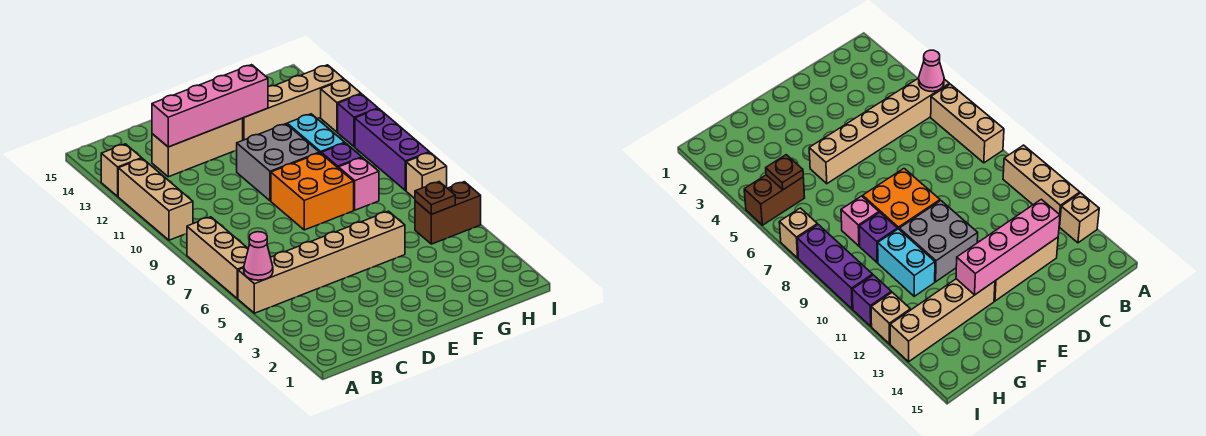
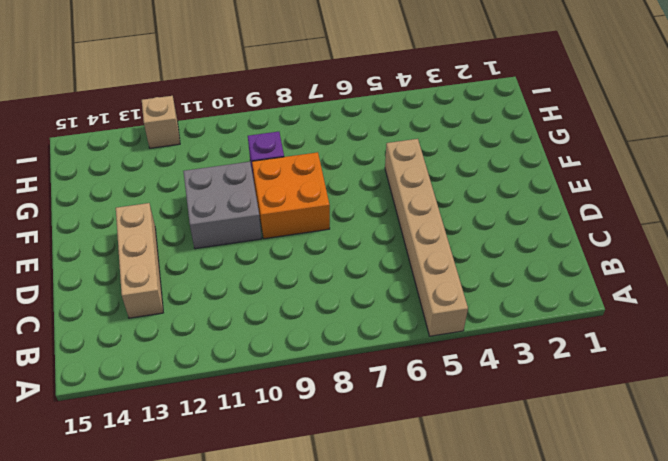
none -> tan 1x3 brick [187,217,248,299]
none -> tan 1x3 brick [118,159,193,240]
none -> tan 1x1 brick [101,144,142,196]

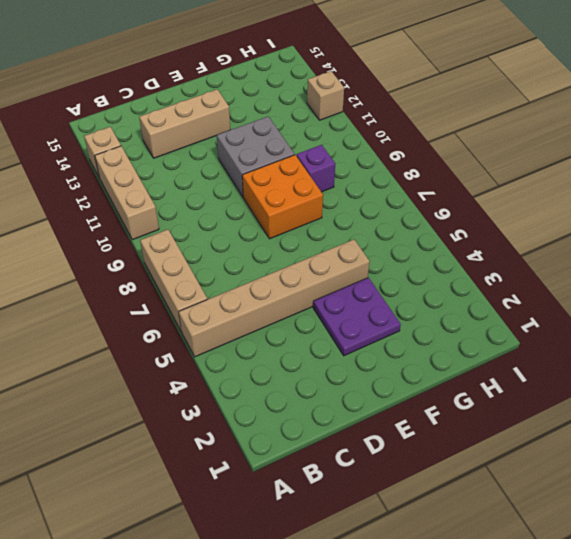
purple 2x2 plate [313,278,401,356] -> none
none -> tan 1x4 brick [243,65,344,140]
none -> pink 1x1 brick [339,158,379,210]
none -> cyan 1x2 brick [287,114,345,153]

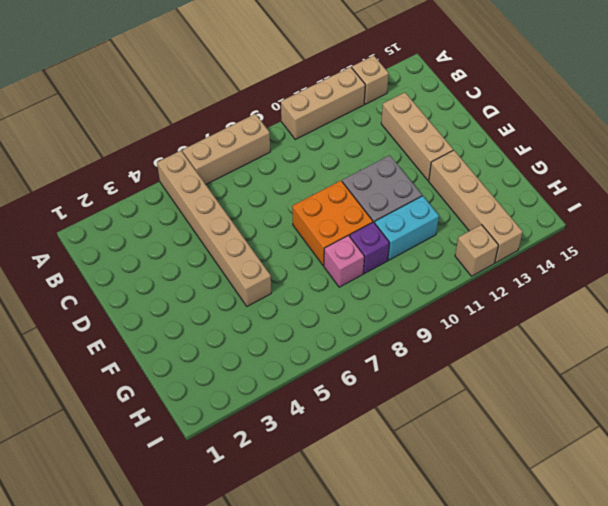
none -> brown 1x2 brick [415,182,481,244]
none -> tan 1x1 brick [406,153,447,198]
none -> purple 1x3 brick [355,109,429,190]

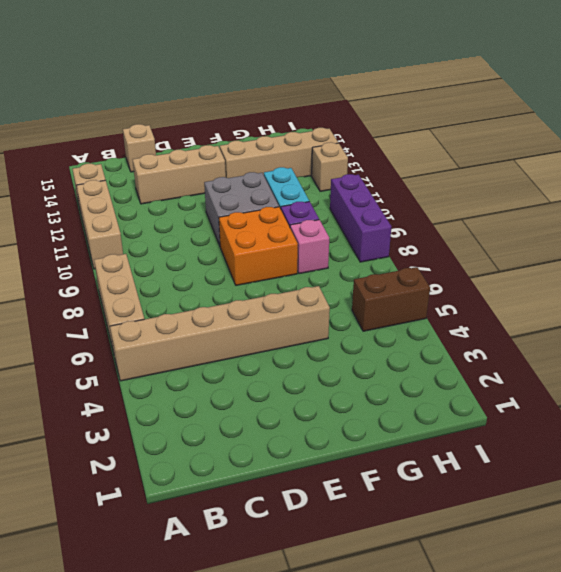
tan 1x1 brick [123,124,156,172] -> tan 1x1 brick moved to [406,153,447,198]
none -> purple 1x1 brick [338,94,378,147]
none -> pink 1x1 cone [244,232,273,280]
none -> pink 1x4 brick [152,65,268,147]

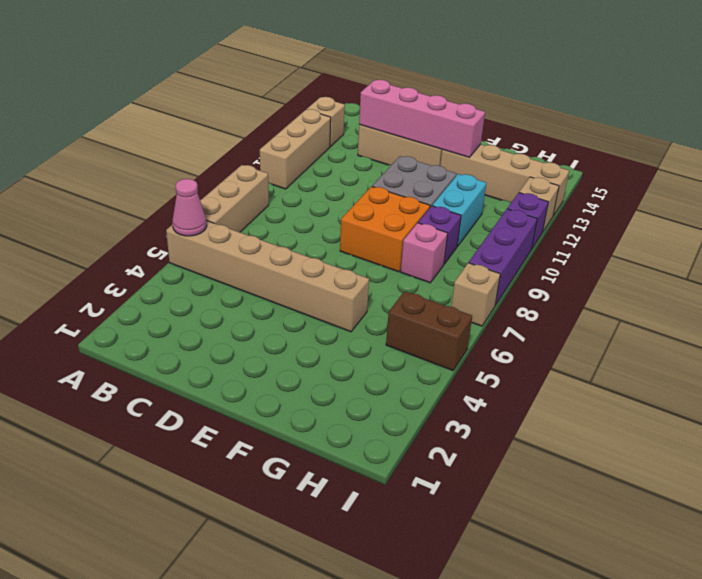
none -> brown 1x1 plate [415,182,455,214]

